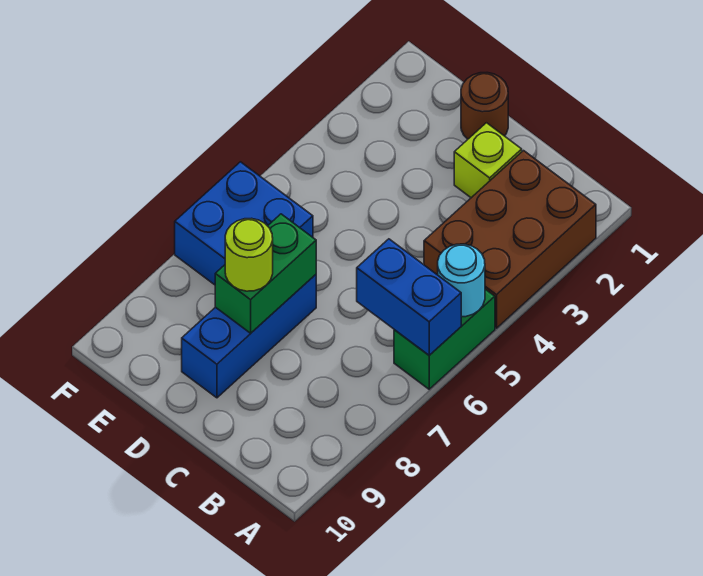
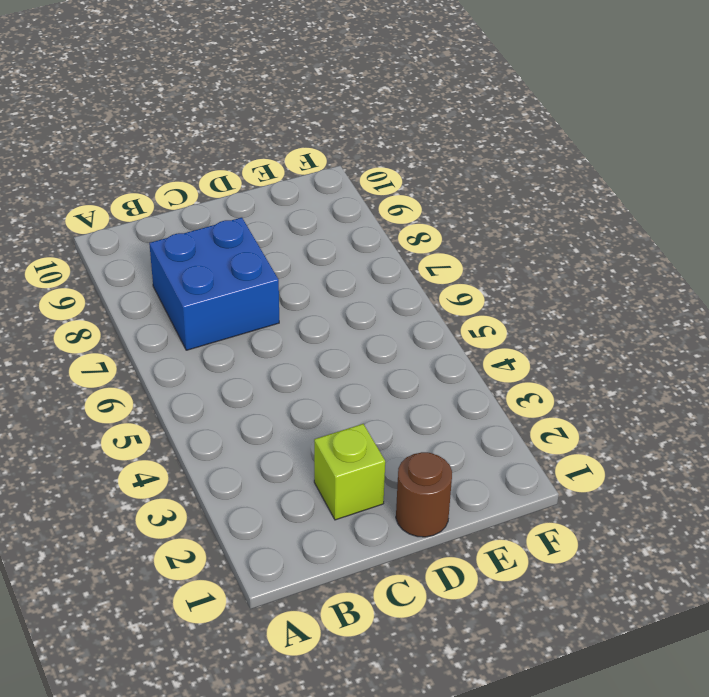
blue 2x2 brick [149,218,279,350] -> blue 2x2 brick moved to [175,162,313,285]
none -> brown 2x3 brick [424,151,596,328]
none -> green 1x2 brick [394,289,495,389]

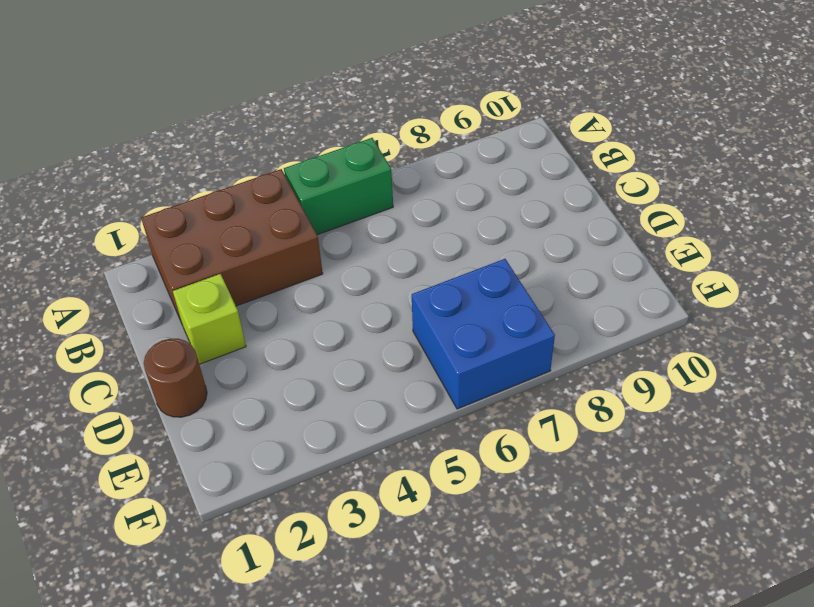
none -> blue 1x3 brick [182,275,316,398]
none -> cyan 1x1 round brick [438,244,485,317]

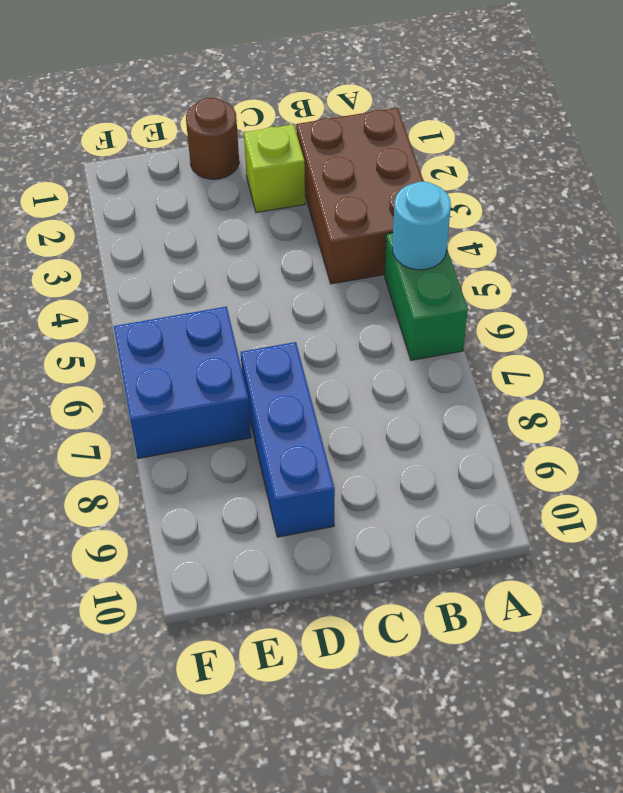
none -> blue 1x2 brick [357,239,461,355]
none -> green 1x2 brick [215,214,316,333]

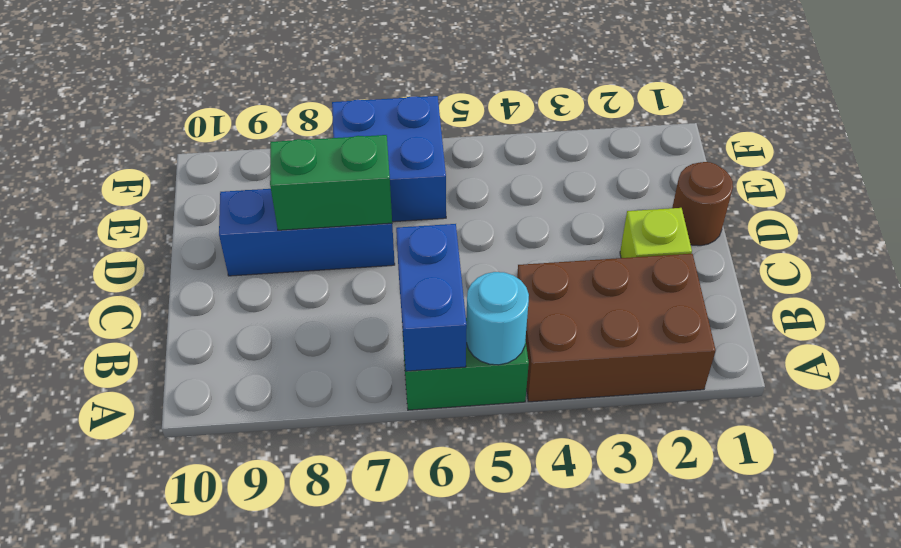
none -> lime 1x1 round brick [225,218,273,291]

